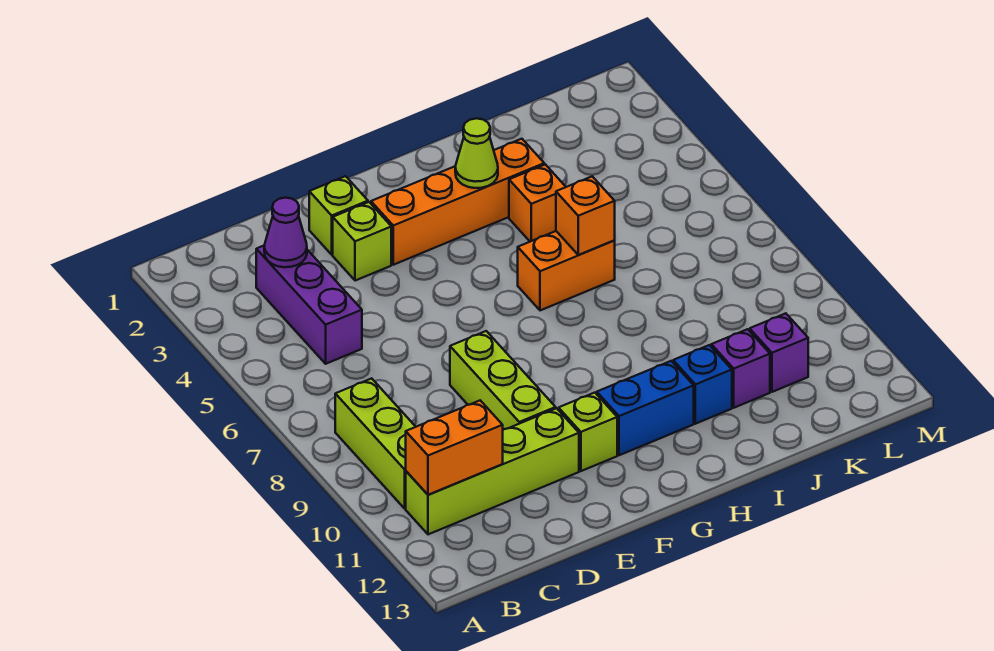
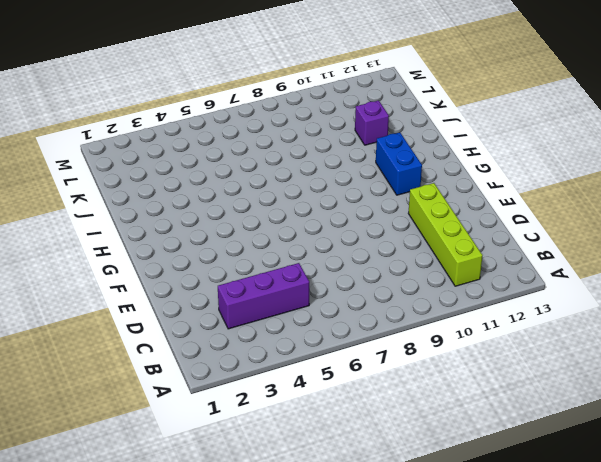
none -> lime 1x3 brick [335,378,416,508]
none -> lime 1x1 brick [309,176,368,255]
none -> lime 1x1 brick [333,202,391,281]

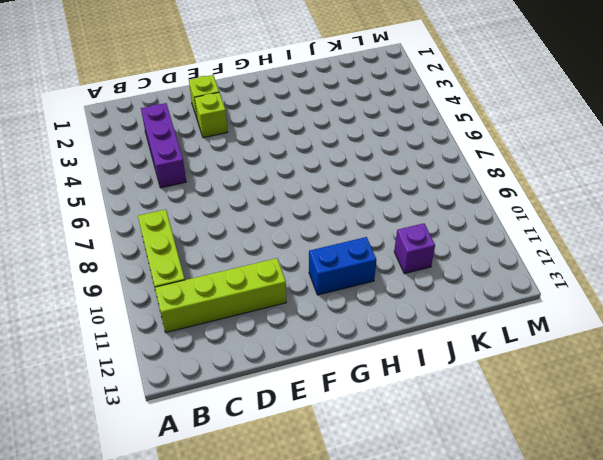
none -> lime 1x3 brick [450,331,556,430]
none -> orange 1x4 brick [371,139,544,265]
none -> lime 1x1 brick [559,393,617,471]

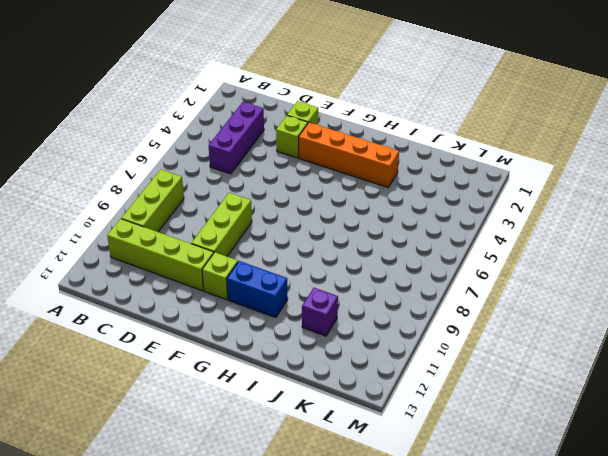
none -> orange 1x2 brick [518,231,615,310]
none -> orange 1x1 brick [509,164,566,242]
none -> blue 1x1 brick [673,345,732,424]

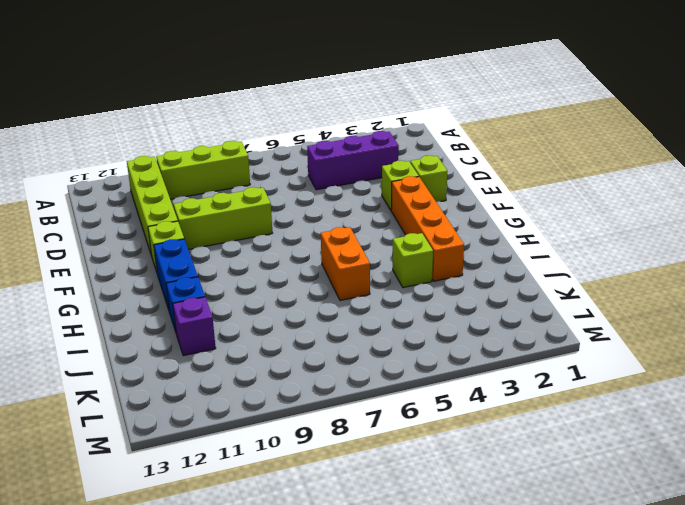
lime 1x1 brick [393,233,433,288] -> orange 1x1 brick [509,164,566,242]
none -> purple 1x1 brick [750,313,808,392]
none -> orange 1x2 brick [406,400,503,495]
none -> purple 1x1 cone [264,198,307,267]

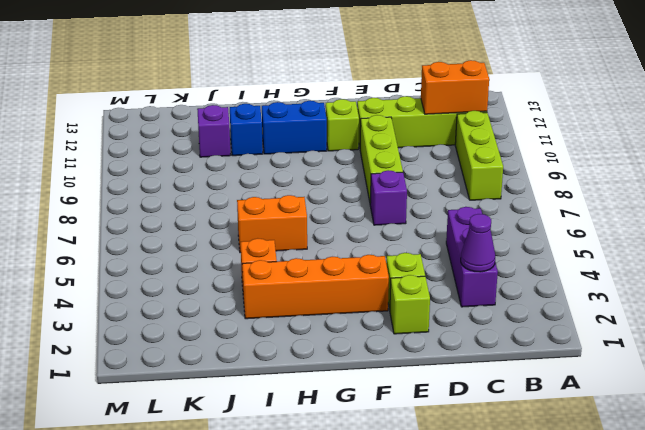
purple 1x1 brick [370,170,407,225] -> purple 1x1 brick moved to [750,313,808,392]
none -> lime 1x1 cone [455,118,498,188]
none -> orange 1x1 brick [556,176,615,255]

